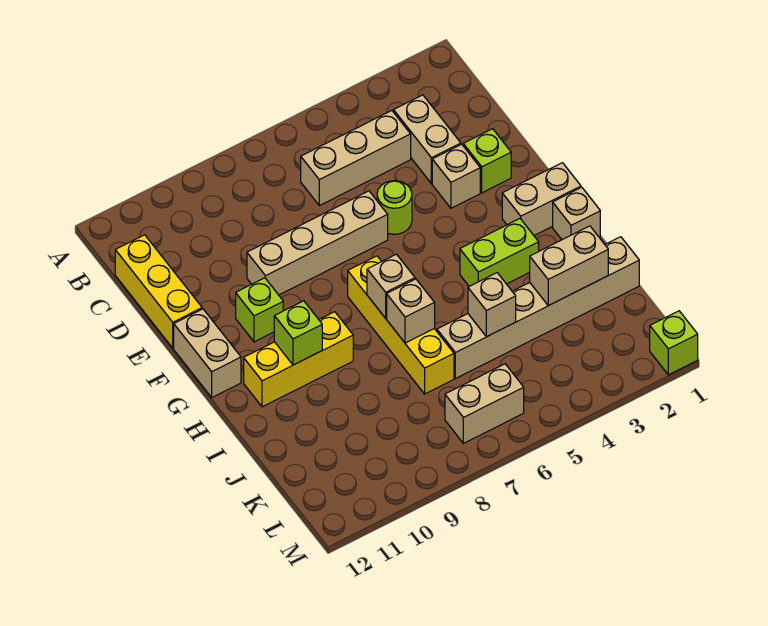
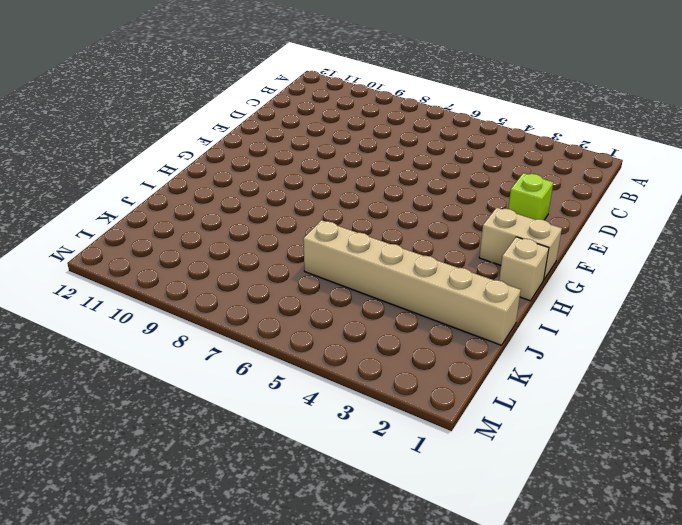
none -> tan 1x2 brick [393,95,461,184]
none -> tan 1x3 brick [301,111,411,206]
none -> yellow 1x3 brick [115,235,202,348]

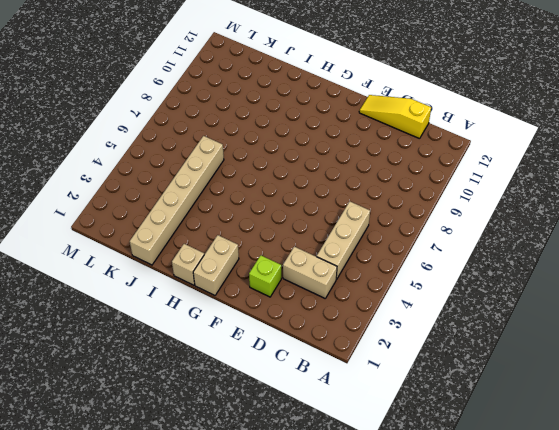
yellow 1x3 slope [359,95,431,139] -> yellow 1x3 brick [115,235,202,348]
none -> tan 1x1 brick [432,144,480,208]
none -> lime 1x1 round brick [377,181,412,234]
none -> tan 1x4 brick [247,191,388,295]

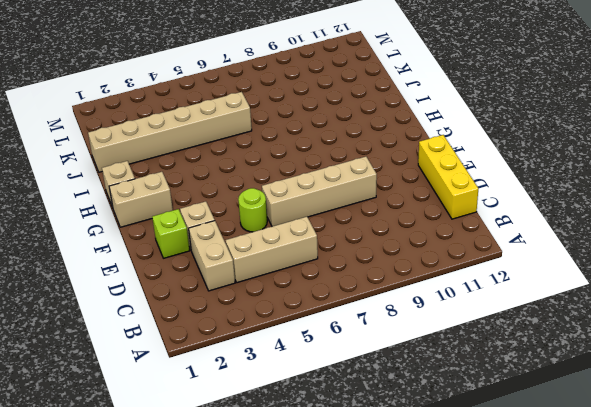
none -> lime 1x1 brick [236,278,283,342]
none -> tan 1x2 brick [174,309,241,397]
none -> yellow 1x4 brick [348,256,454,394]

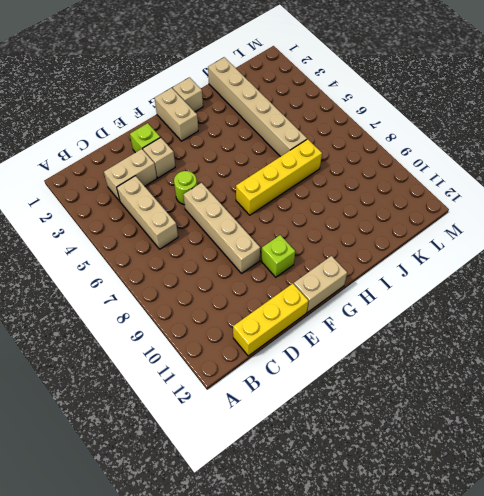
none -> lime 1x2 brick [460,219,539,286]
none -> yellow 1x3 brick [244,312,353,407]
none -> tan 1x2 brick [445,364,524,443]

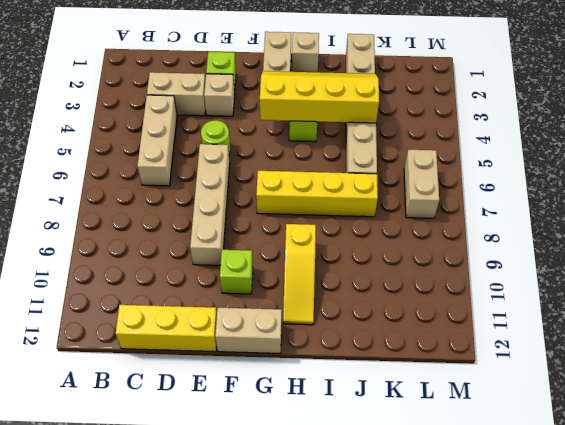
yellow 2x4 slope [260,71,379,123] -> tan 1x2 brick [530,226,608,306]
yellow 1x3 slope [283,224,316,325] -> yellow 1x3 brick [244,312,353,407]
none -> lime 1x1 brick [650,311,698,375]
none -> tan 1x1 brick [367,254,415,318]
none -> lime 1x1 brick [274,301,322,365]

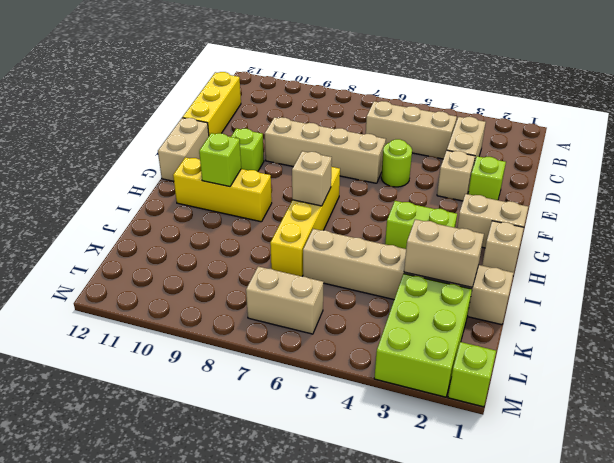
lime 2x3 brick [374,274,472,397] -> none
none -> tan 1x1 brick [387,279,435,343]
none -> tan 1x1 brick [468,273,516,337]

